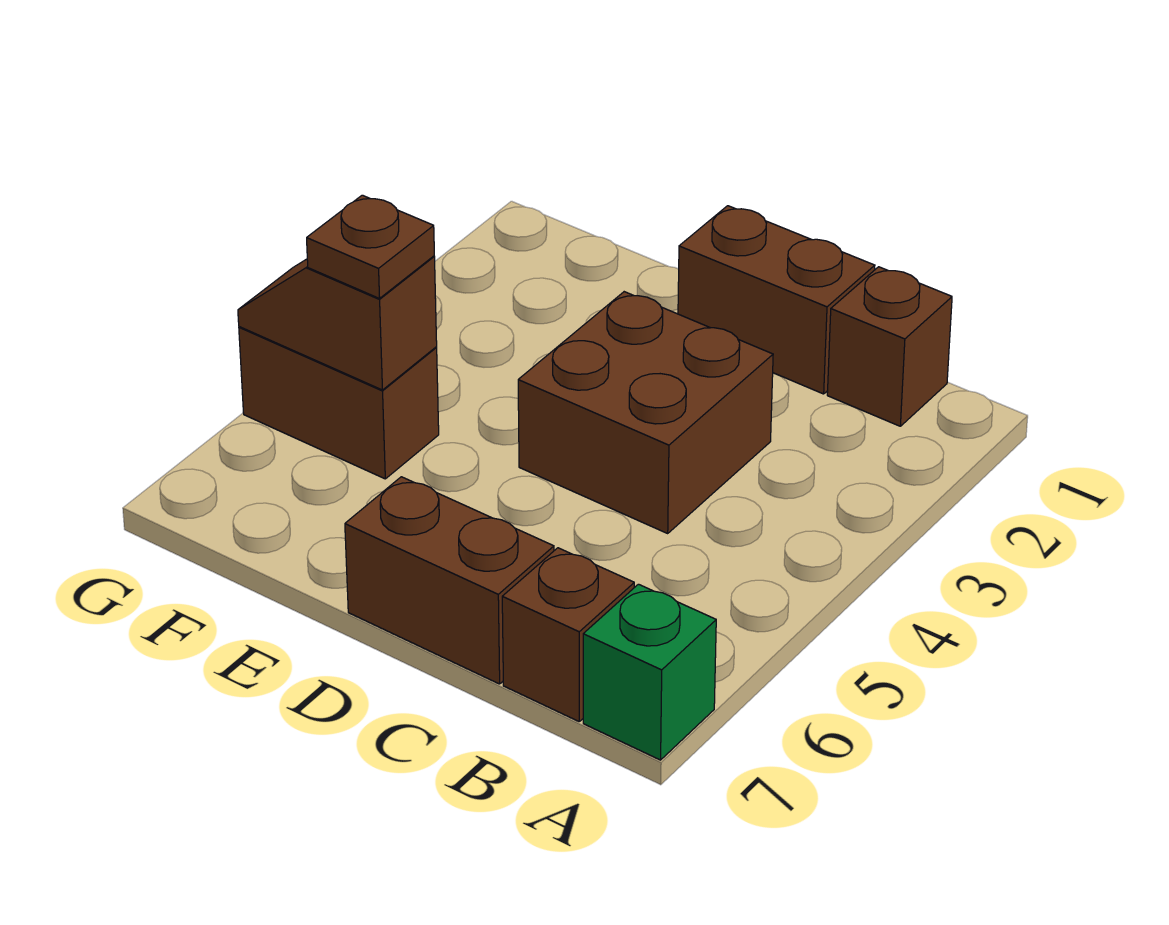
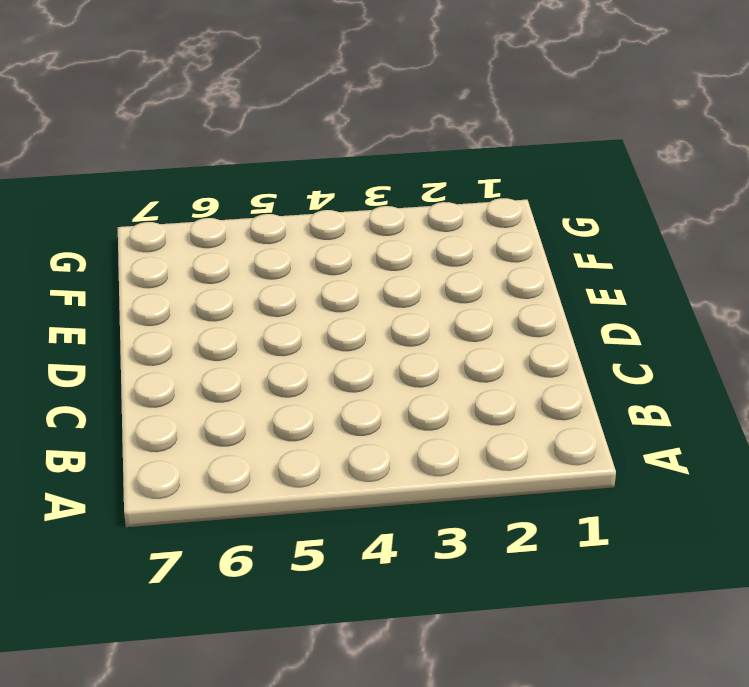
none -> green 1x1 brick [583,584,716,760]
none -> brown 1x1 brick [827,267,952,426]

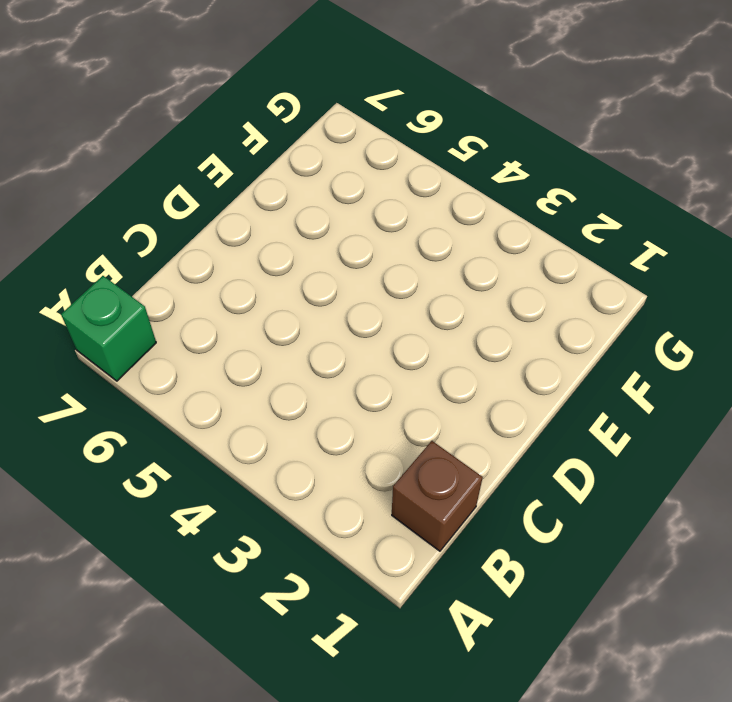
none -> brown 1x1 brick [502,548,634,721]
none -> brown 1x2 brick [678,206,875,394]

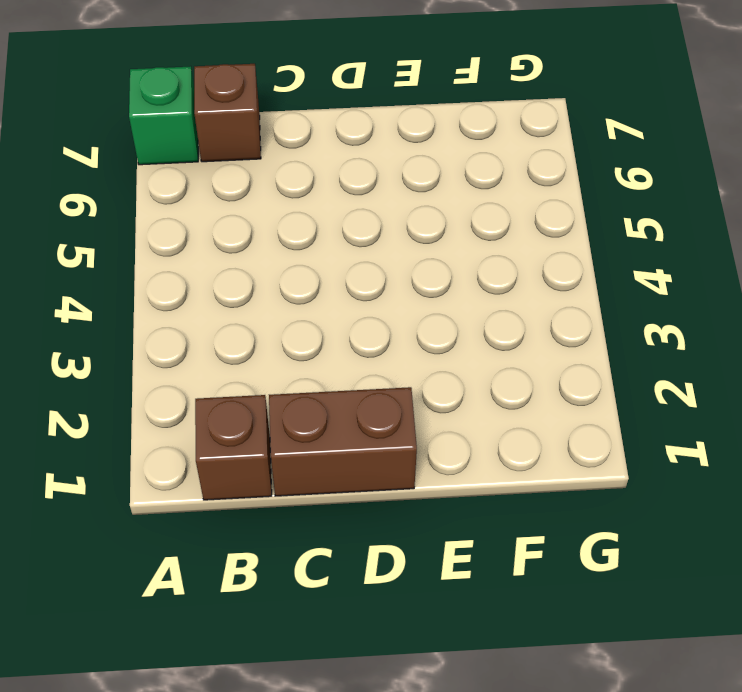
none -> brown 2x2 brick [518,292,773,533]
none -> brown 1x2 brick [345,477,554,684]

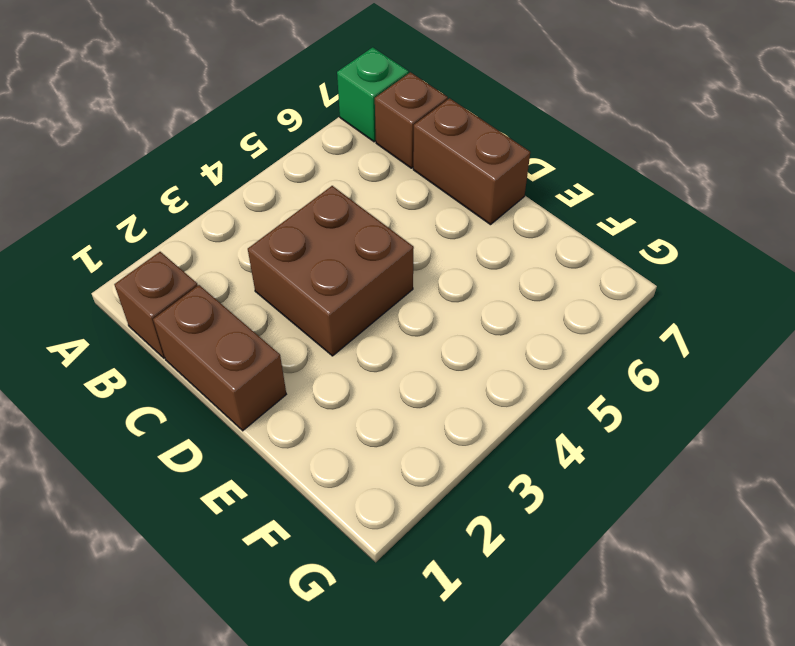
none -> brown 1x2 brick [239,327,439,479]
none -> brown 1x2 slope [238,256,437,390]

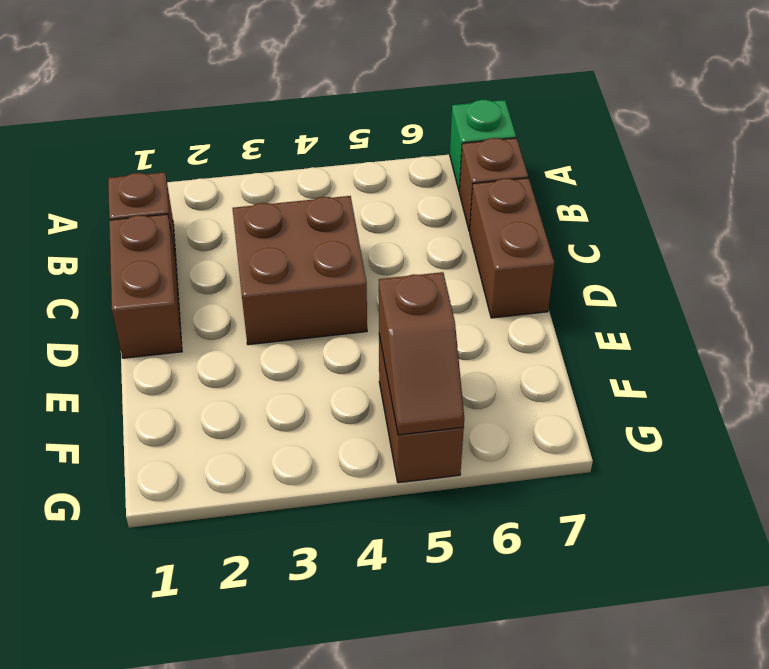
none -> brown 1x1 plate [307,195,434,299]

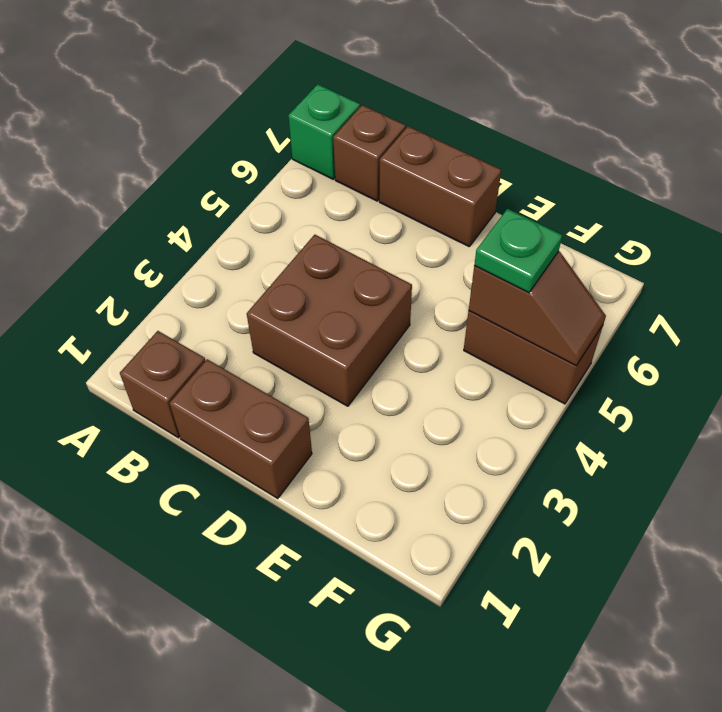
green 1x1 plate [474,209,562,293] -> brown 1x1 plate [307,195,434,299]

